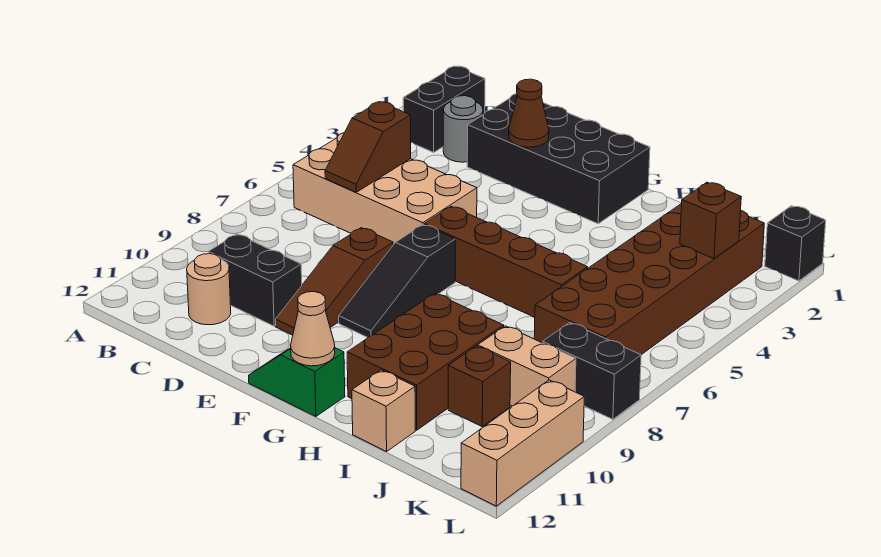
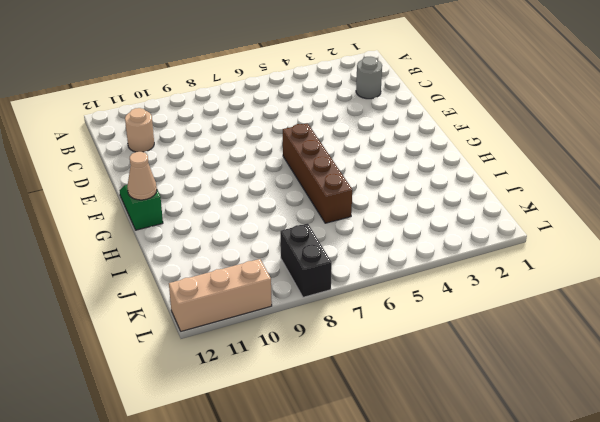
none -> black 1x2 brick [403,66,485,152]
none -> tan 2x4 brick [293,133,477,245]
none -> black 1x2 brick [208,234,302,326]

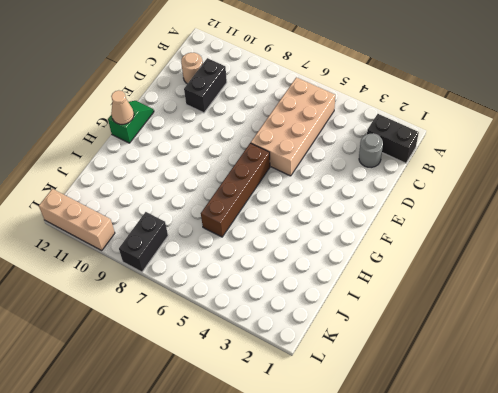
none -> black 2x4 brick [467,94,650,224]
none -> brown 1x3 slope [276,228,393,335]
none -> black 1x3 slope [339,225,455,337]

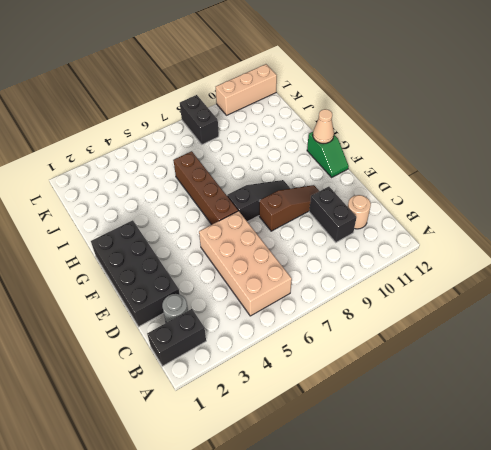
none -> brown 2x3 brick [347,293,504,430]
none -> tan 1x1 brick [352,370,415,452]
none -> brown 2x6 brick [534,203,764,355]

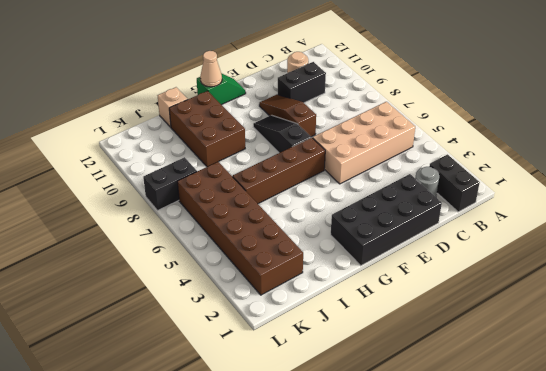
none -> tan 1x2 brick [478,326,576,406]
none -> brown 1x1 brick [448,346,511,426]
none -> black 1x1 brick [765,206,826,281]

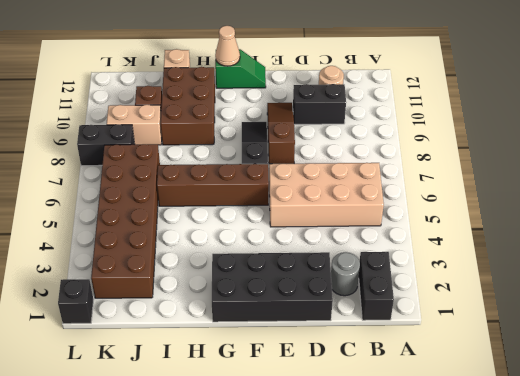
none -> tan 1x3 brick [461,380,584,506]
none -> brown 1x2 slope [325,102,411,192]
none -> brown 1x1 cone [509,79,549,147]

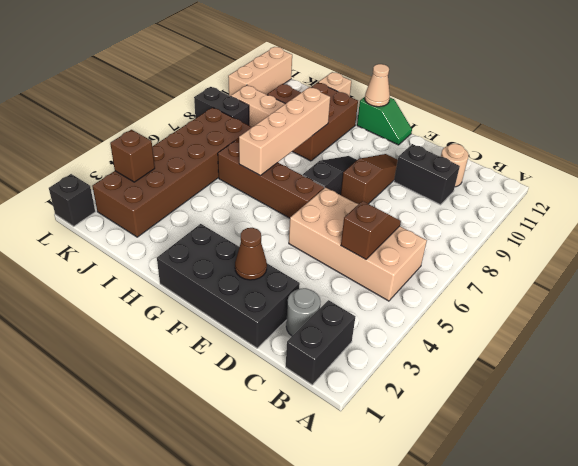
tan 1x4 brick [239,87,330,175] -> none

